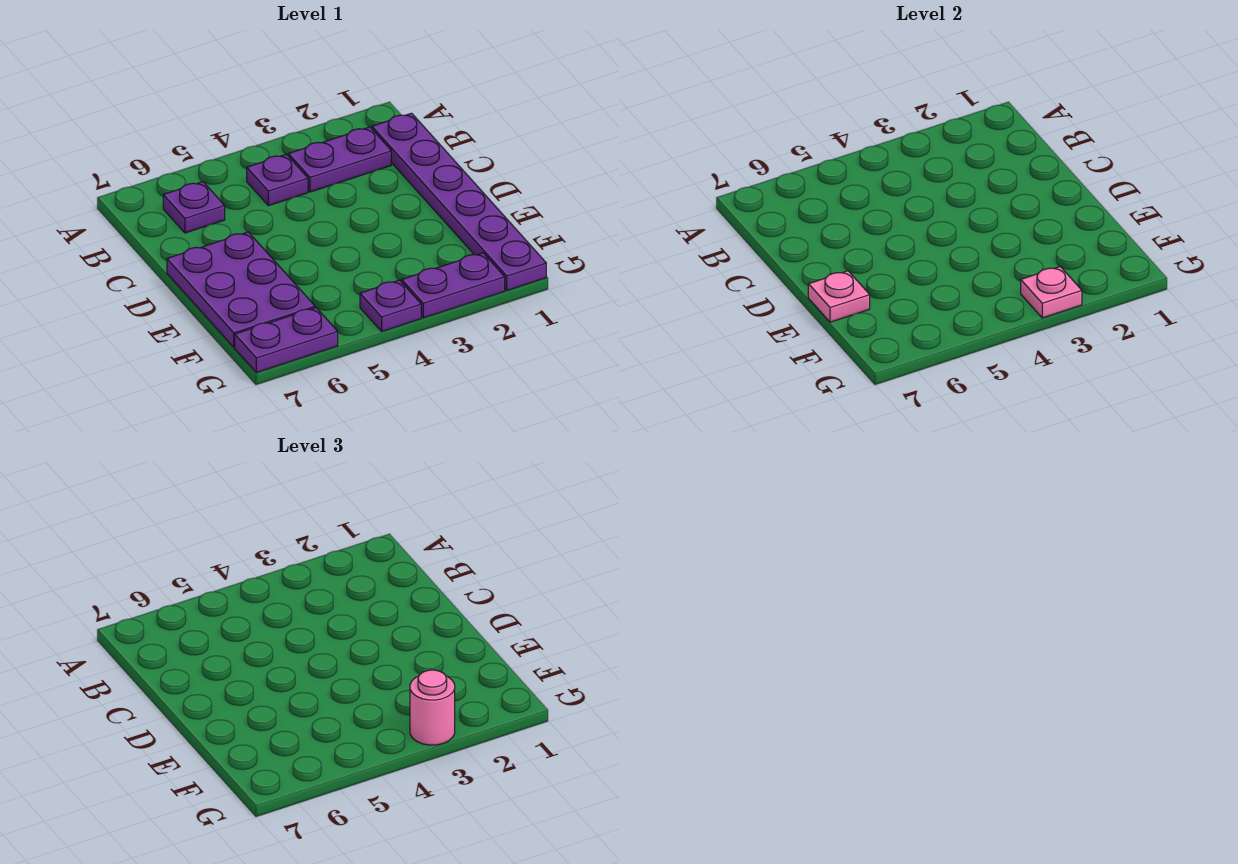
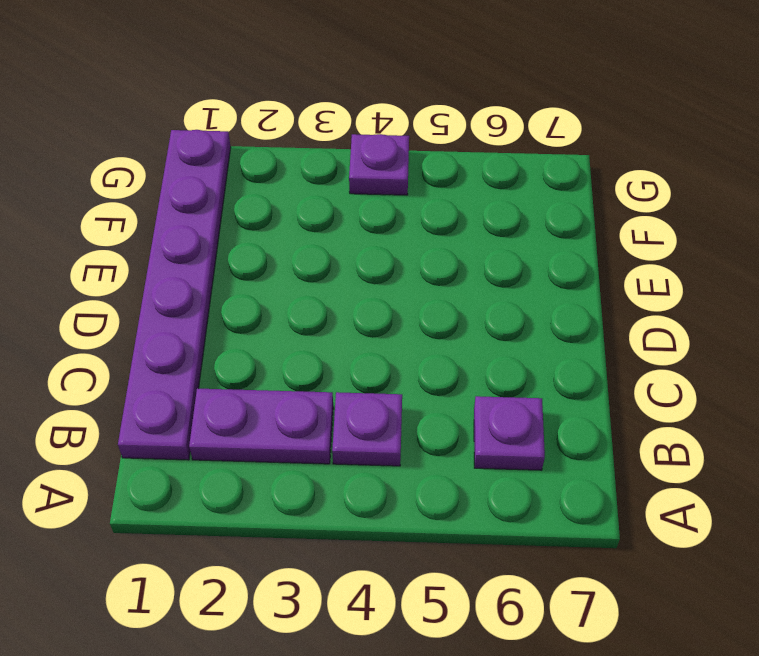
none -> purple 2x3 plate [167,232,315,347]
none -> purple 1x2 plate [402,253,505,318]

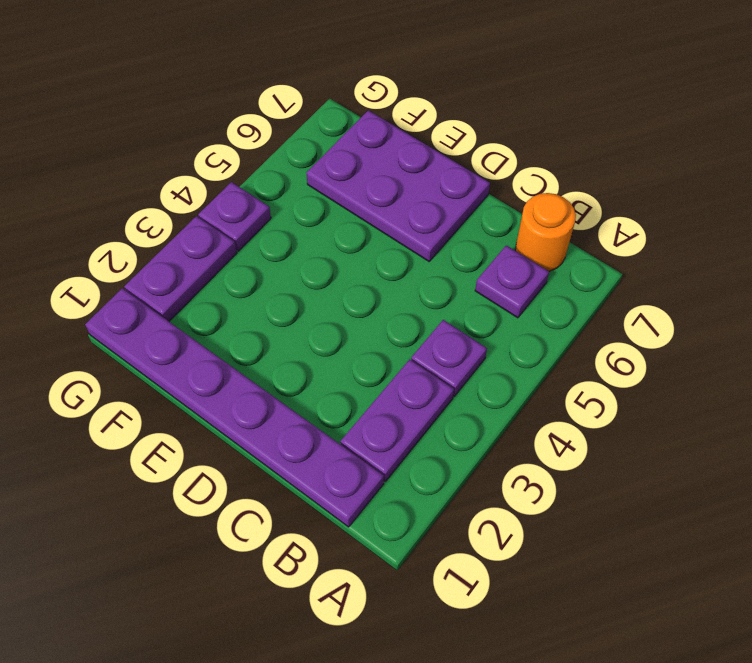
orange 1x1 round brick [515,193,576,271] -> none
none -> purple 1x2 plate [235,308,338,373]
none -> pink 1x1 plate [808,271,870,322]

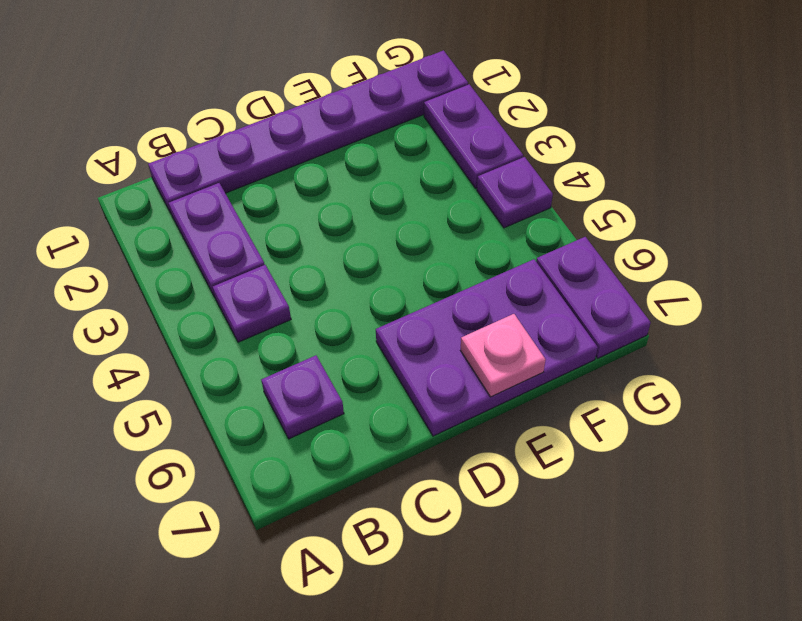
none -> pink 1x1 plate [1021,267,1082,318]
none -> pink 1x1 round brick [410,670,455,745]

